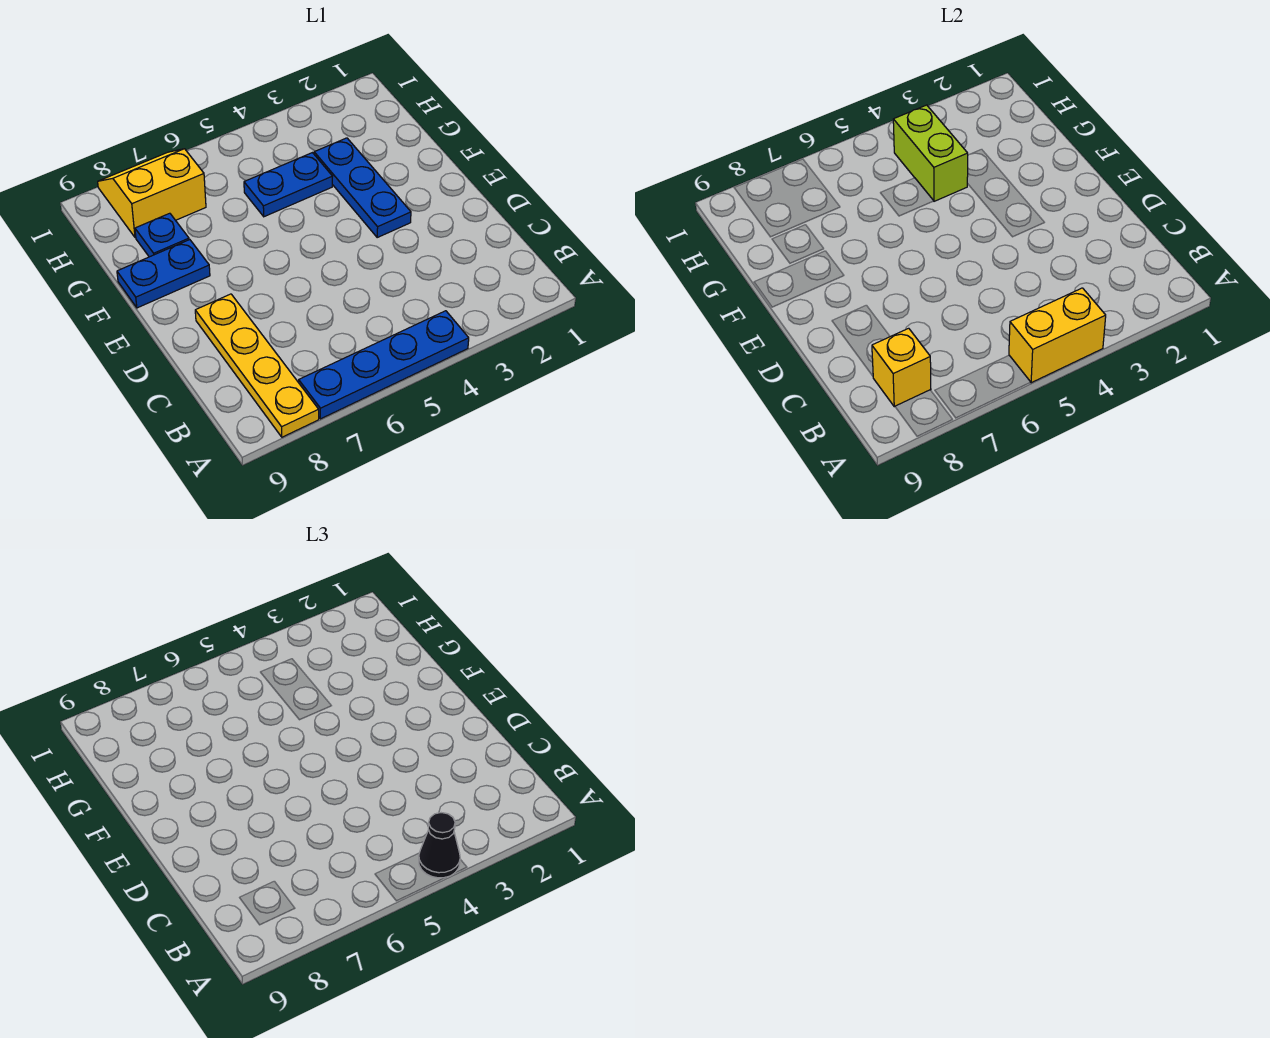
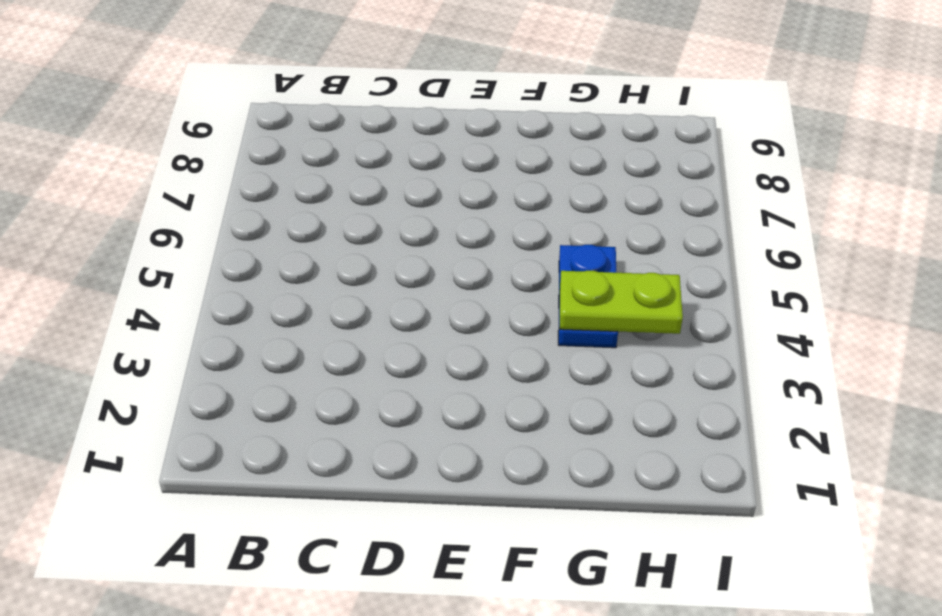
lime 1x2 plate [559,271,683,334] -> lime 1x2 brick [893,105,968,201]
none -> blue 1x4 plate [299,311,469,419]
none -> yellow 1x4 plate [195,294,319,437]

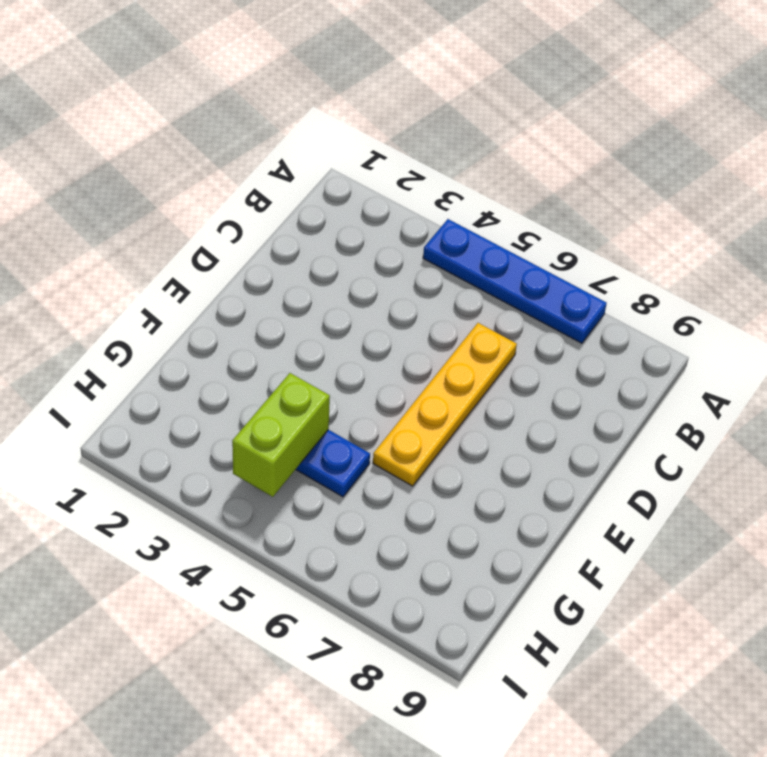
yellow 1x4 plate [373,323,517,486] -> yellow 1x4 plate moved to [195,294,319,437]
none -> blue 1x3 plate [314,138,411,237]
none -> blue 1x2 plate [117,240,210,308]

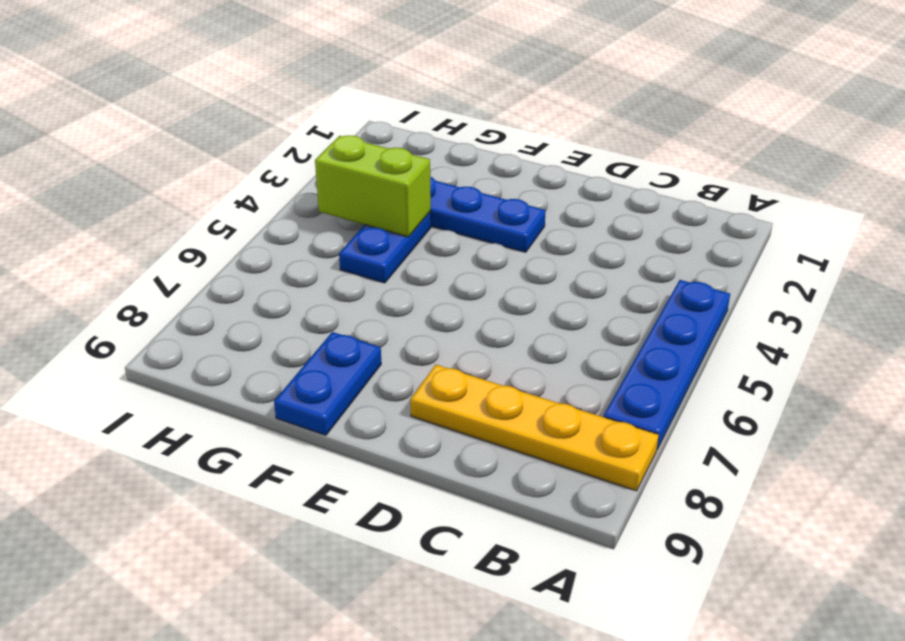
none -> blue 1x1 plate [135,213,189,257]
none -> yellow 2x2 slope [98,149,206,238]

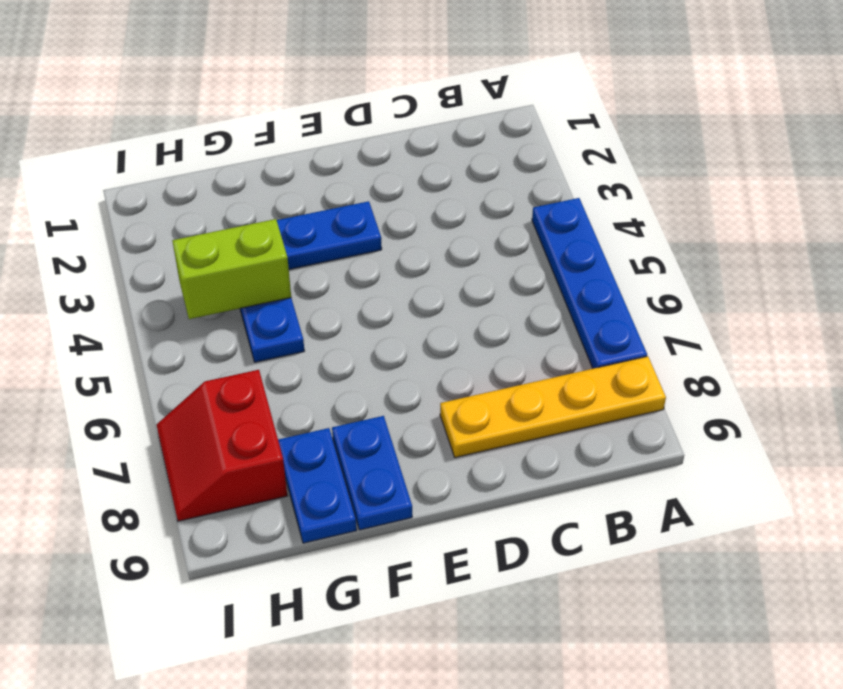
blue 1x2 plate [278,428,357,543] -> blue 1x1 plate [135,213,189,257]
red 2x2 slope [156,370,287,521] -> yellow 2x2 slope [98,149,206,238]
none -> yellow 1x2 brick [1009,288,1106,383]
none -> yellow 1x1 brick [872,328,931,407]

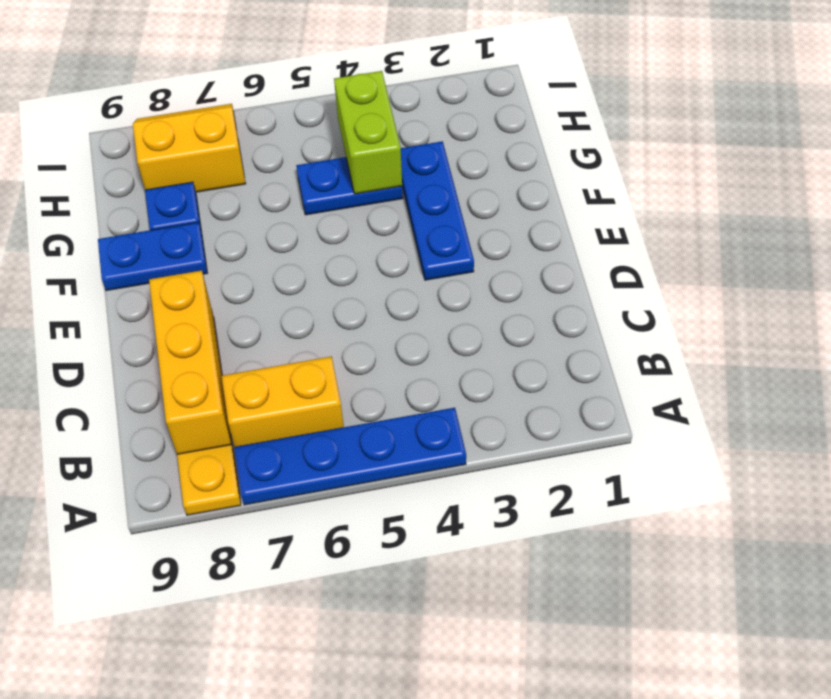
yellow 1x2 brick [221,356,344,447] -> yellow 1x2 brick moved to [1009,288,1106,383]
yellow 1x3 brick [149,270,231,454] -> yellow 1x1 brick [872,328,931,407]
none -> black 1x1 cone [419,813,460,878]

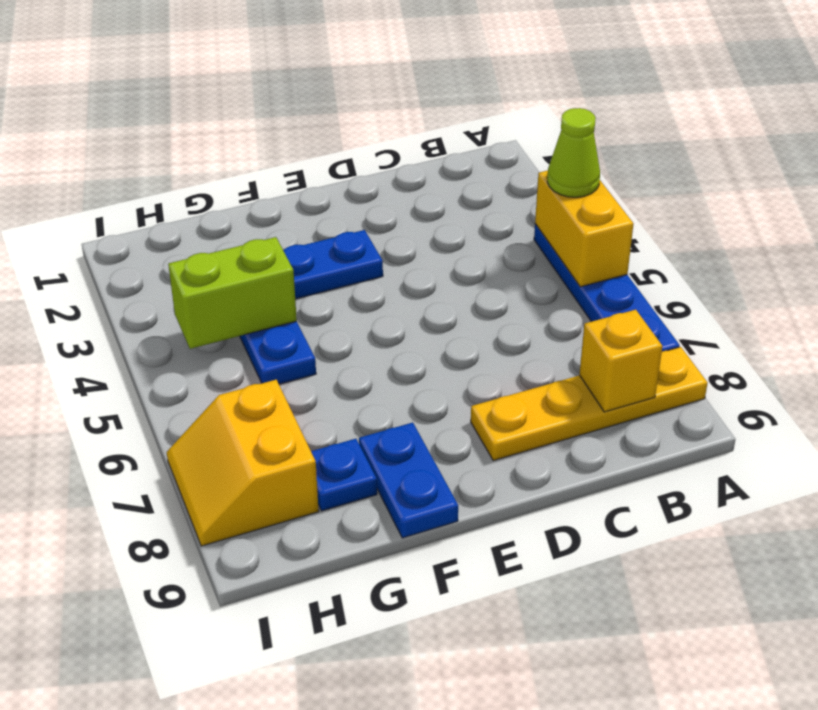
lime 1x1 cone [547,108,600,197] -> black 1x1 cone [419,813,460,878]

